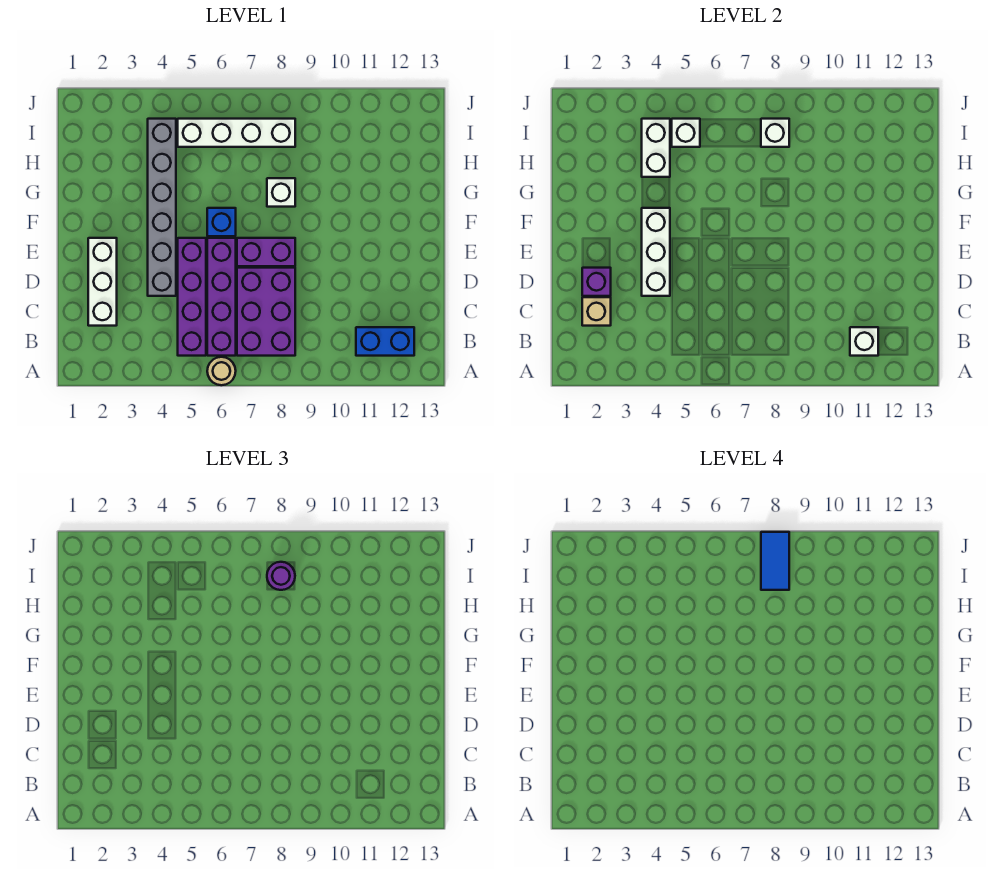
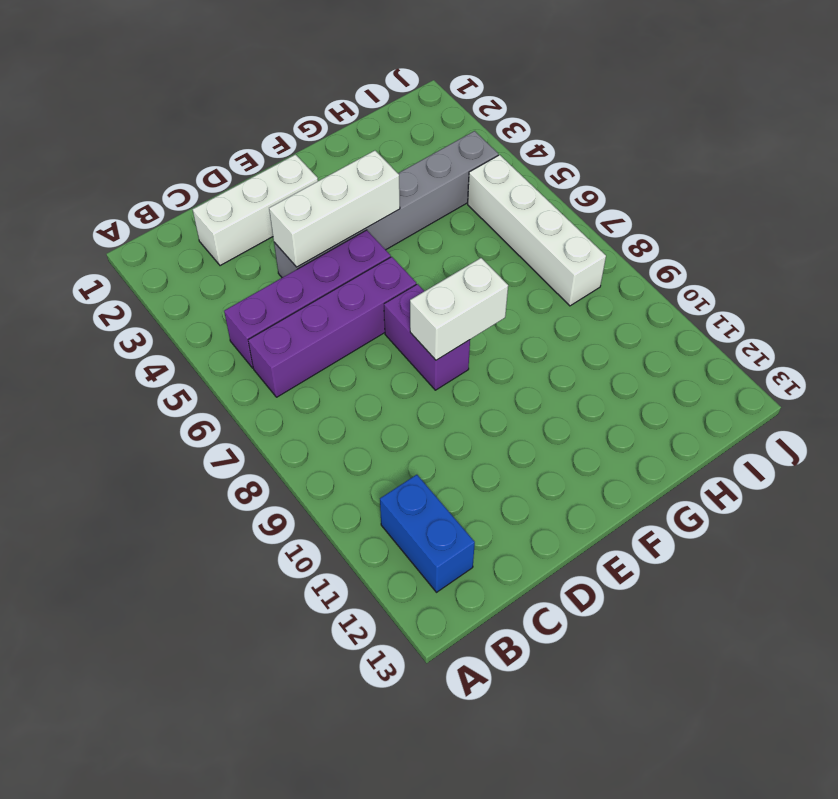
white 1x2 brick [410,258,508,360] -> white 1x2 brick moved to [642,119,670,177]
none -> tan 1x1 round brick [207,357,236,385]
none -> purple 2x3 brick [237,268,295,356]
none -> blue 1x1 brick [207,208,236,236]

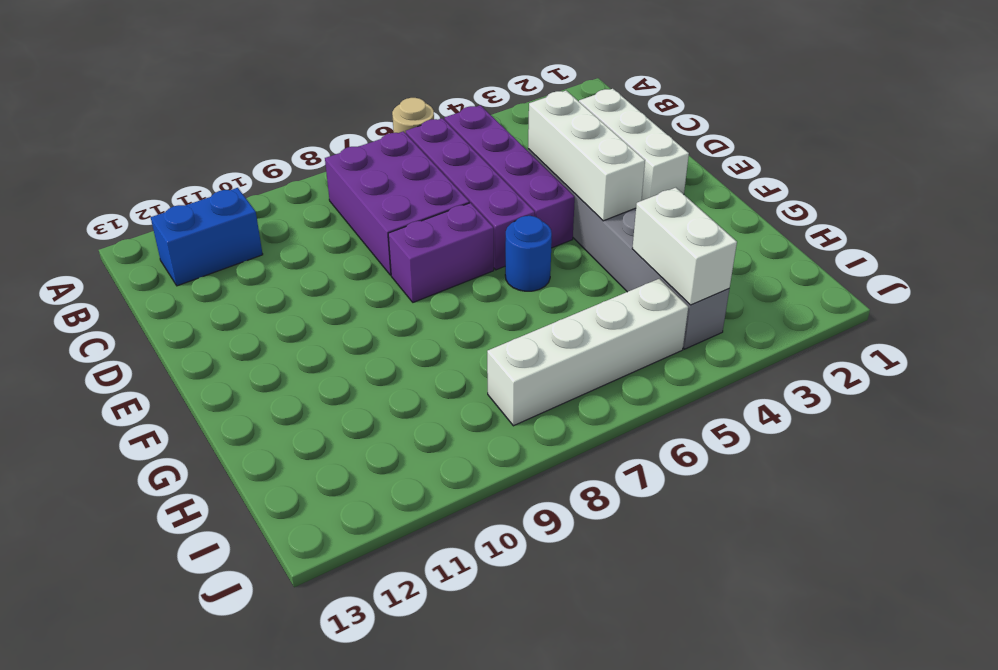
blue 1x1 round brick [505,216,552,291] -> blue 1x1 brick [207,208,236,236]
none -> white 1x1 brick [267,178,295,207]
none -> white 1x1 brick [850,327,878,356]
none -> tan 1x1 brick [582,297,611,326]

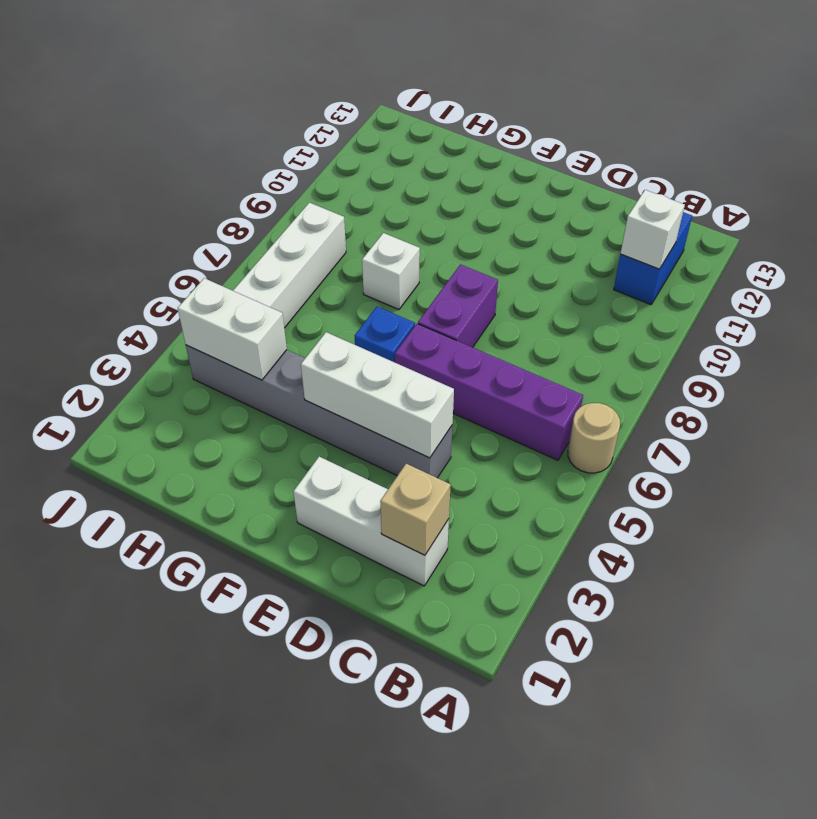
none -> purple 1x4 brick [178,238,206,356]
none -> purple 2x3 brick [237,268,295,356]
none -> purple 1x1 brick [582,268,611,296]

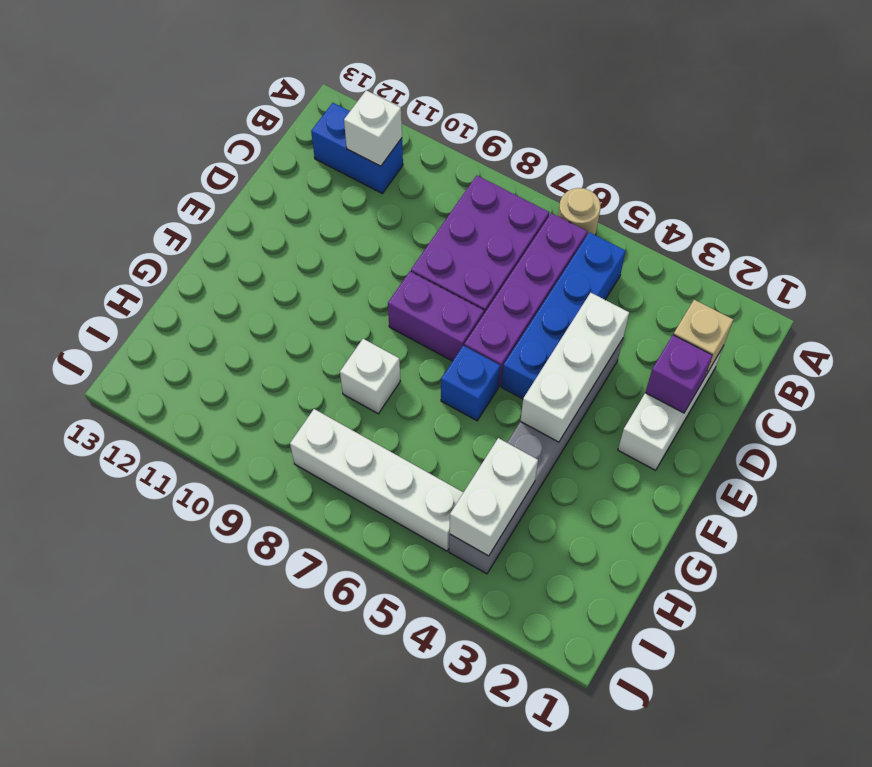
blue 1x4 brick [501,232,626,399] -> purple 1x4 brick [178,238,206,356]
none -> white 1x1 brick [672,119,700,147]
none -> white 1x1 brick [761,119,789,147]
none -> purple 1x1 round brick [267,562,295,590]

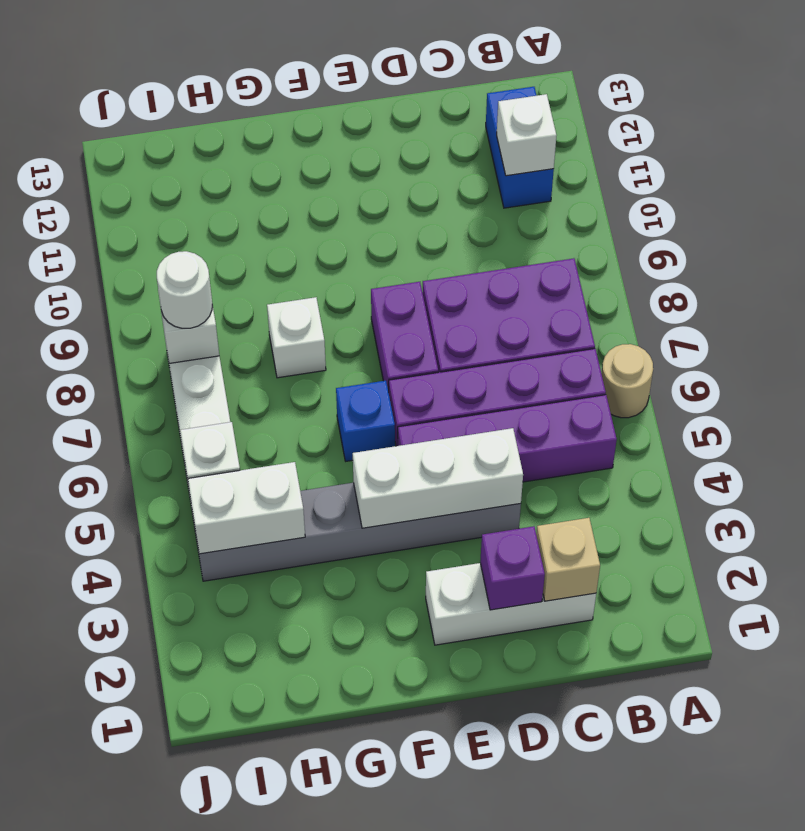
white 1x1 round brick [157,251,212,328] -> purple 1x1 round brick [267,562,295,590]
none -> blue 1x2 tile [761,532,789,590]

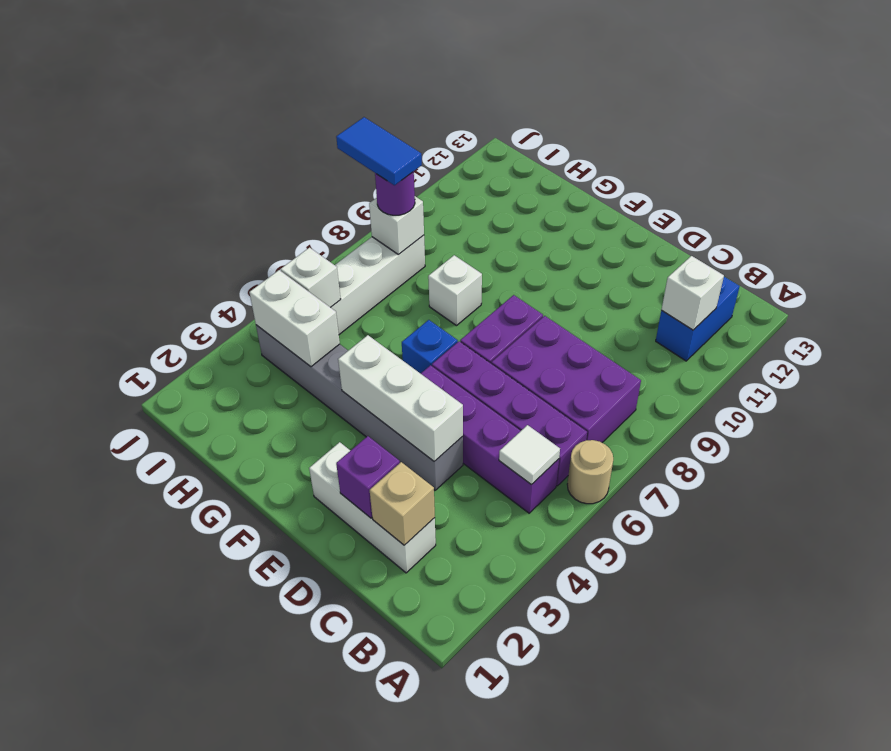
white 1x1 tile [499,425,560,485] -> none

